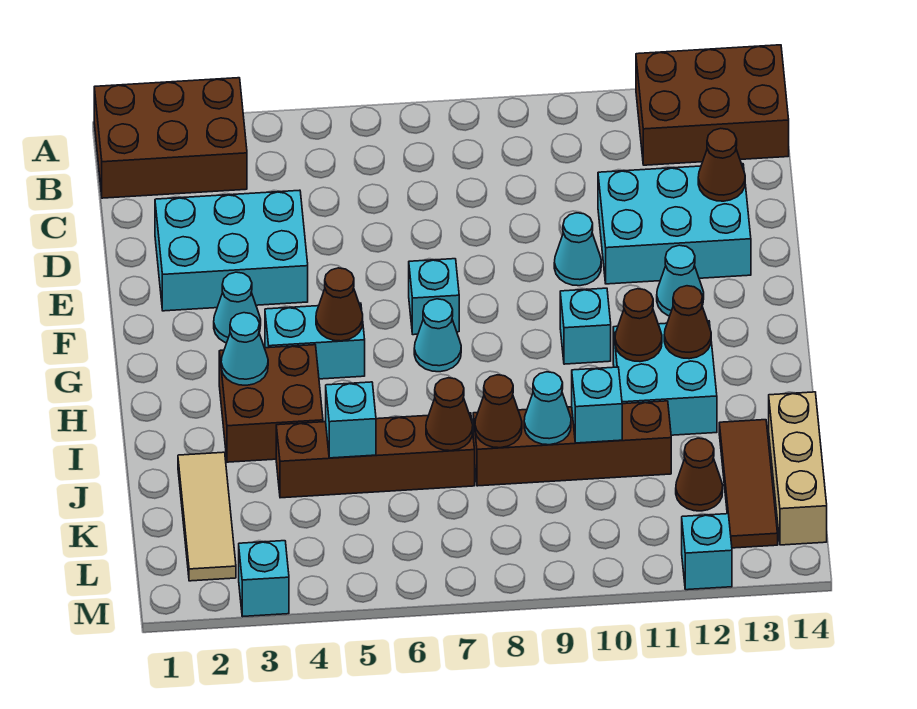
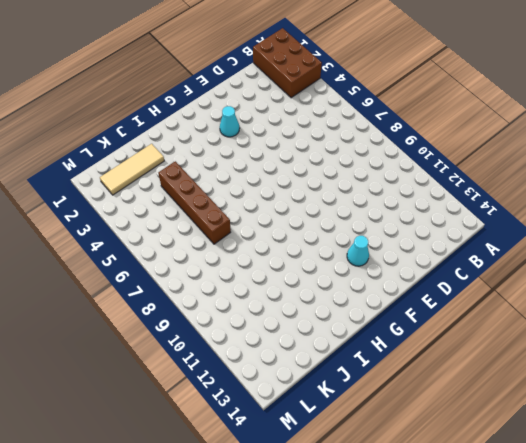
none -> brown 2x3 brick [636,45,789,165]
none -> cyan 2x3 brick [155,190,308,311]
none -> cyan 2x3 brick [598,164,751,284]
none -> cyan 1x1 cone [554,213,601,286]

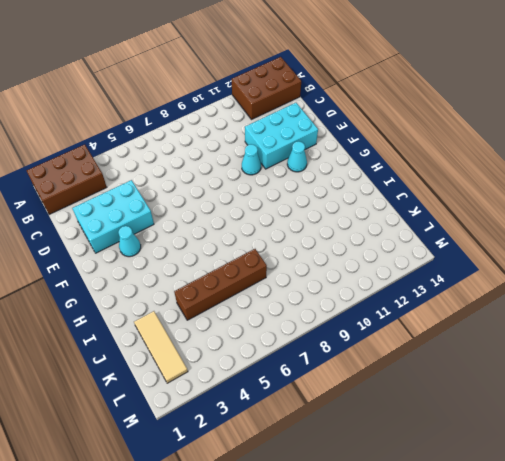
none -> cyan 1x1 brick [409,259,459,335]
none -> cyan 1x2 brick [265,303,365,379]
none -> cyan 1x1 cone [414,299,461,372]
none -> cyan 1x1 brick [560,288,611,364]

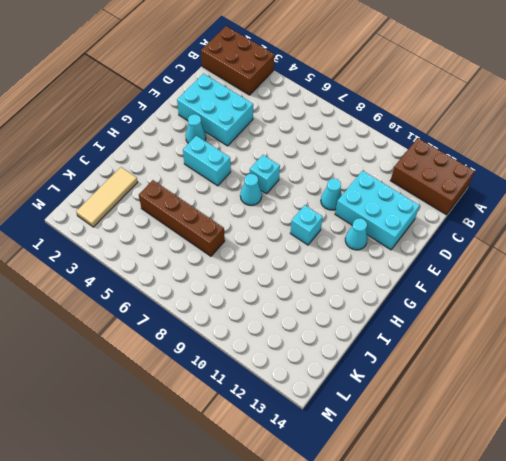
none -> brown 2x2 brick [219,345,323,462]
none -> cyan 2x2 brick [613,321,717,435]
none -> brown 1x4 brick [473,401,671,486]
none -> brown 1x3 tile [719,420,778,548]

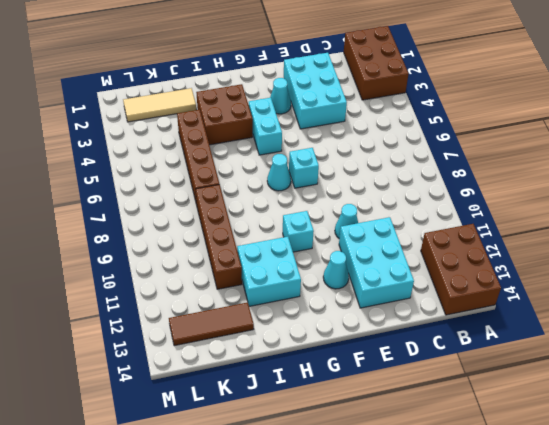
none -> tan 1x3 brick [769,392,827,545]
none -> brown 1x1 cone [676,438,723,511]
none -> cyan 1x1 brick [239,541,289,617]
none -> cyan 1x1 brick [682,514,732,590]

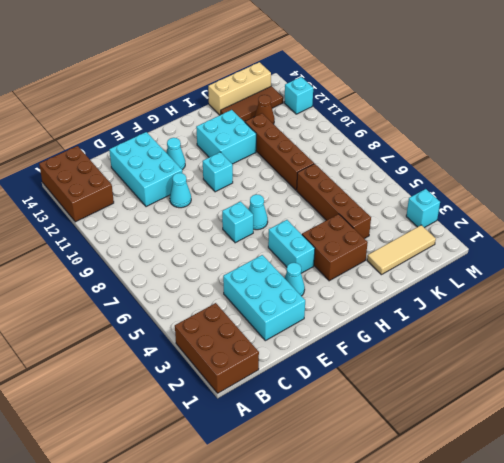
none -> brown 1x1 cone [698,128,745,201]
none -> brown 1x1 cone [316,268,363,341]
none -> cyan 1x1 cone [221,313,268,385]
none -> brown 1x1 cone [615,289,662,362]

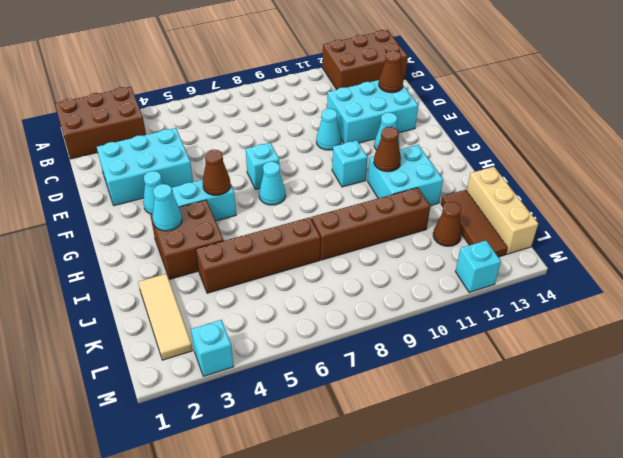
none -> brown 1x1 cone [664,286,711,359]
none -> cyan 1x1 brick [326,382,376,458]
none -> brown 1x1 cone [426,378,473,451]
none -> brown 1x1 cone [475,375,522,448]

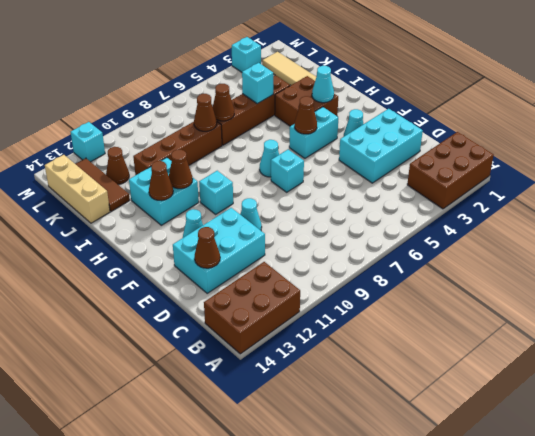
none -> cyan 1x1 cone [524,372,571,445]
none -> cyan 1x1 brick [572,367,622,443]

